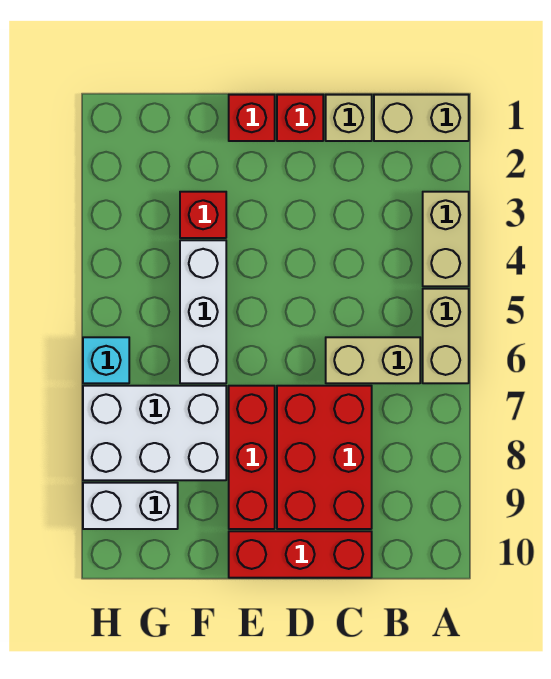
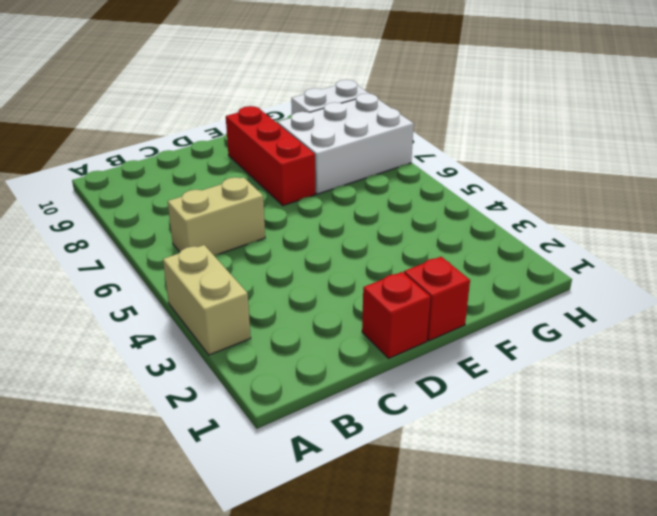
none -> tan 1x2 brick [374,95,469,141]
none -> tan 1x2 brick [423,289,469,383]
none -> tan 1x1 brick [326,95,372,141]

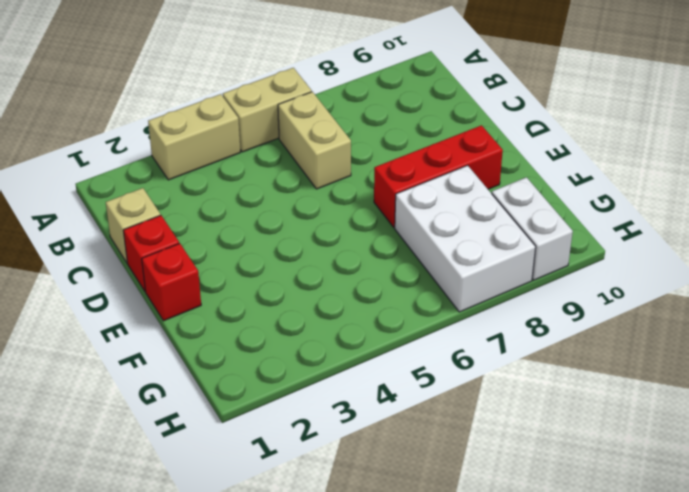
none -> tan 1x2 brick [374,95,469,141]
none -> red 2x3 brick [277,386,372,529]
none -> red 1x3 brick [229,531,372,578]

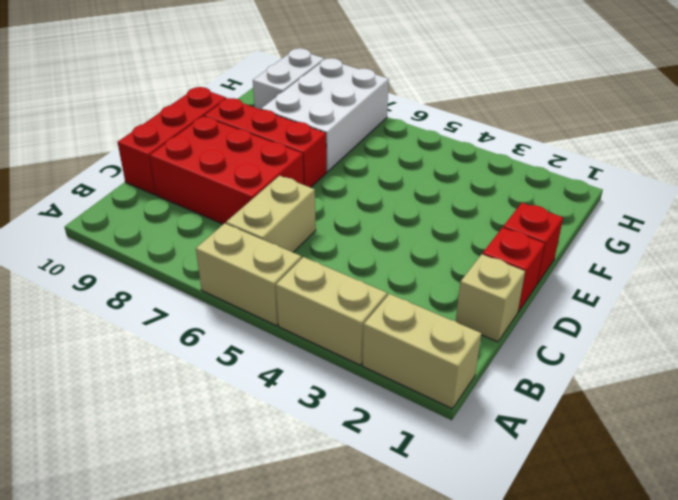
tan 1x2 brick [363,294,481,409] -> tan 1x2 brick turned to [374,95,469,141]
none -> red 1x1 brick [180,192,226,238]
none -> white 1x3 brick [180,240,226,383]
none -> cyan 1x1 brick [83,337,129,383]

